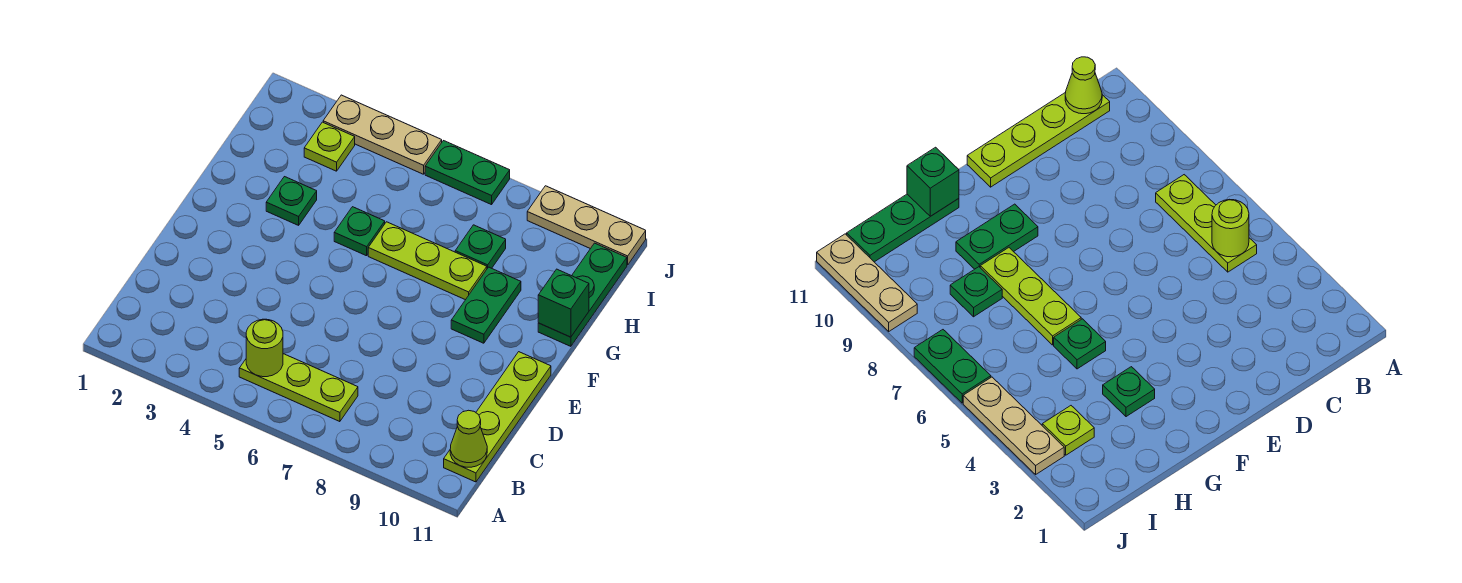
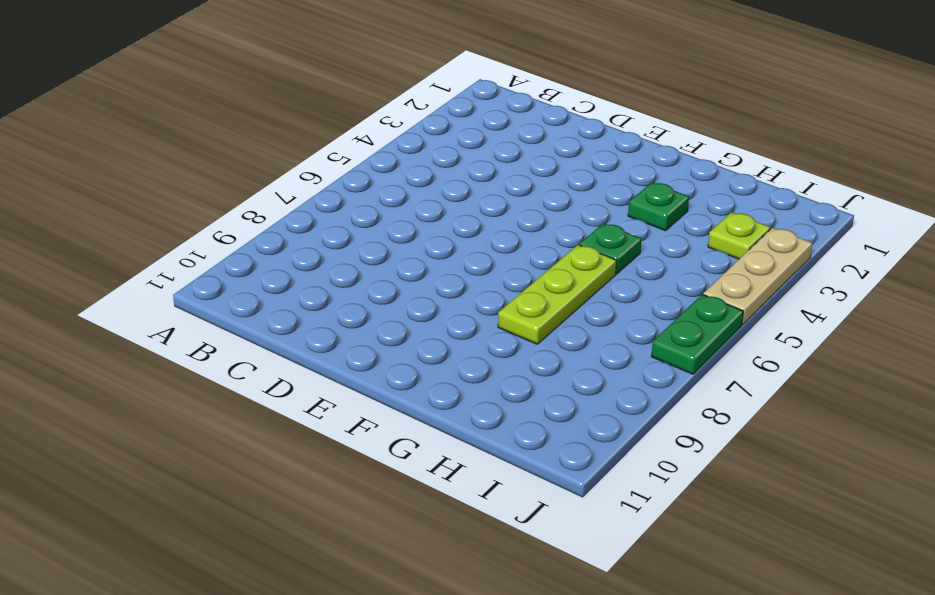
none -> lime 1x3 plate [239,354,358,422]
none -> lime 1x4 plate [444,352,551,482]
none -> green 1x2 plate [451,267,521,343]

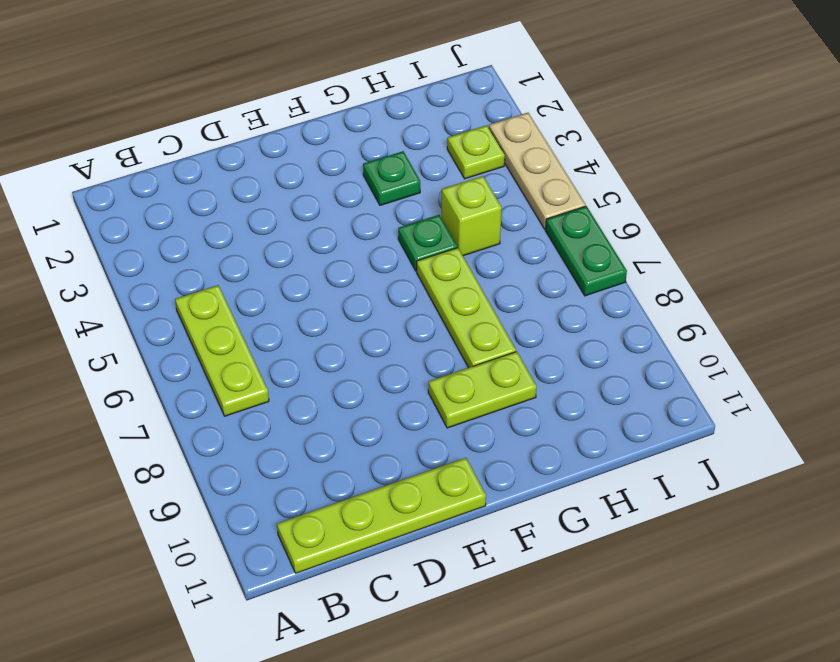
lime 1x2 plate [428,352,537,428] -> green 1x2 plate [451,267,521,343]
lime 1x1 brick [442,176,502,256] -> none
none -> green 1x3 plate [538,243,627,346]
none -> green 1x1 plate [455,225,506,268]
none -> tan 1x3 plate [527,186,646,265]

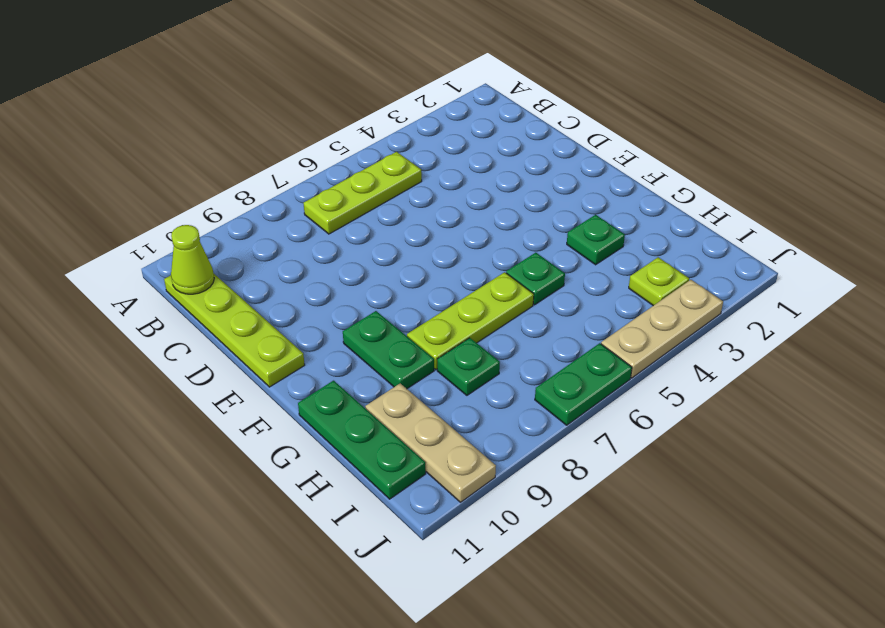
tan 1x3 plate [365,383,496,502] -> tan 1x3 plate turned to [527,186,646,265]
none -> lime 1x1 round brick [246,319,283,377]
none -> green 1x1 brick [538,269,589,337]

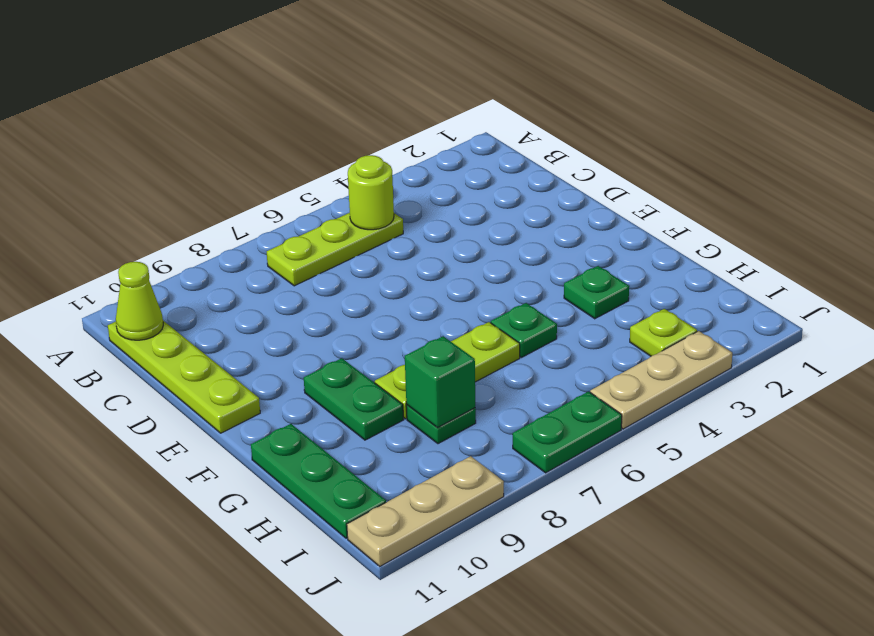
green 1x1 brick [405,336,475,428] -> green 1x1 brick moved to [538,269,589,337]

